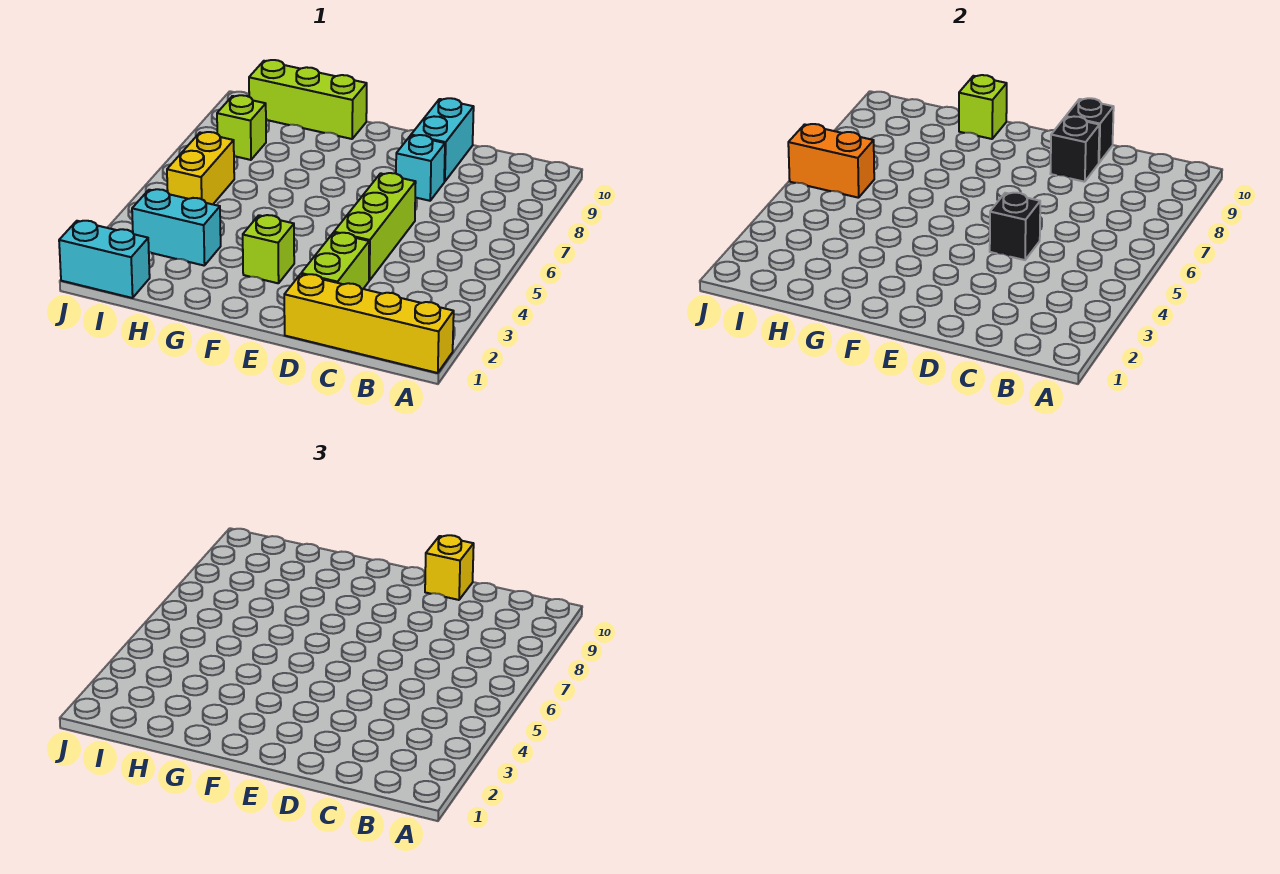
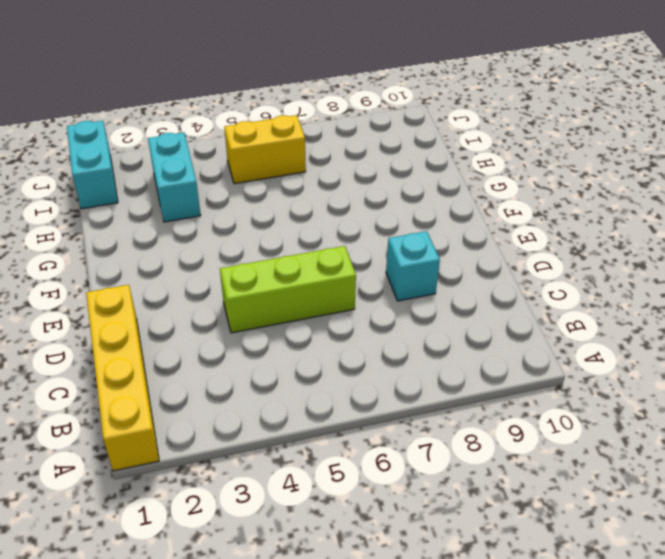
none -> lime 1x2 brick [301,233,369,289]
none -> cyan 1x2 brick [411,98,474,182]
none -> lime 1x1 brick [243,215,294,283]

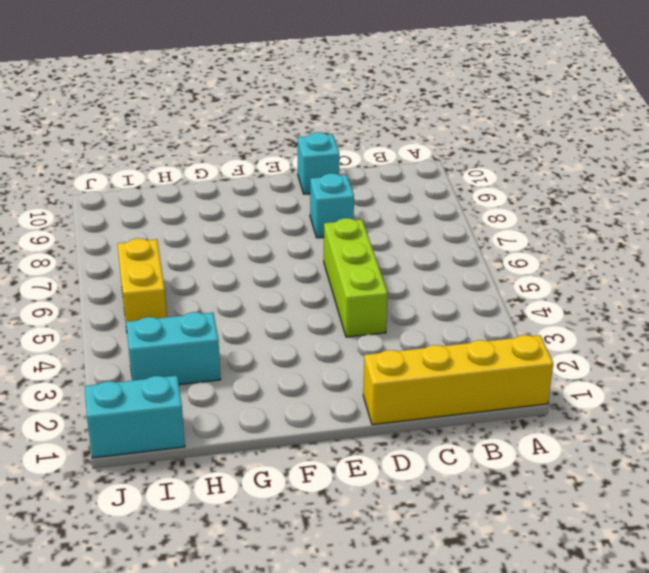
cyan 1x1 brick [298,132,339,194] -> cyan 1x2 brick [411,98,474,182]
none -> lime 1x2 brick [301,233,369,289]
none -> lime 1x1 brick [243,215,294,283]
none -> lime 1x3 brick [249,60,367,139]

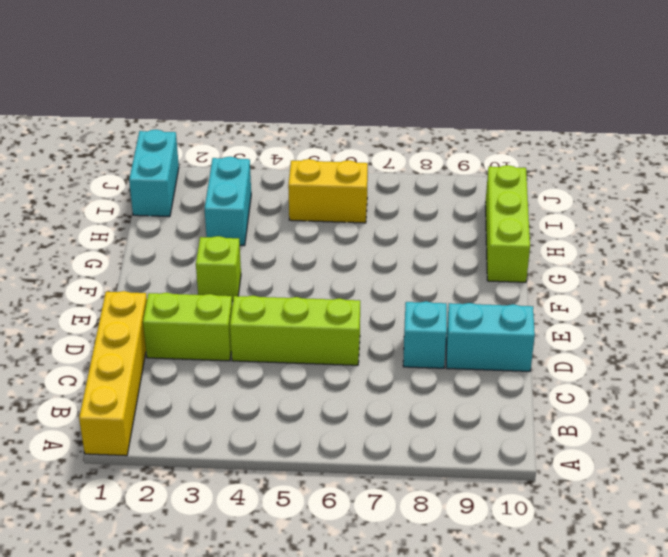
none -> lime 1x1 brick [217,95,266,160]
none -> black 1x1 brick [990,193,1040,260]
none -> black 1x1 brick [1050,116,1099,182]

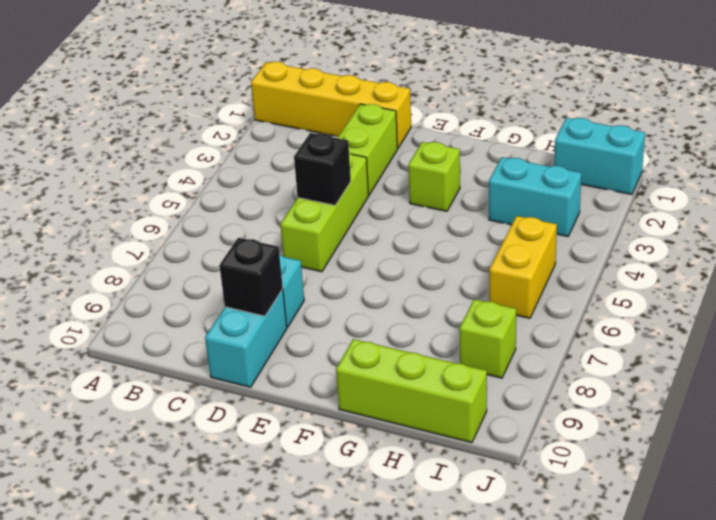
none -> black 1x1 brick [1066,98,1114,163]
none -> lime 1x1 brick [959,75,1007,139]
none -> orange 1x2 brick [788,124,874,198]

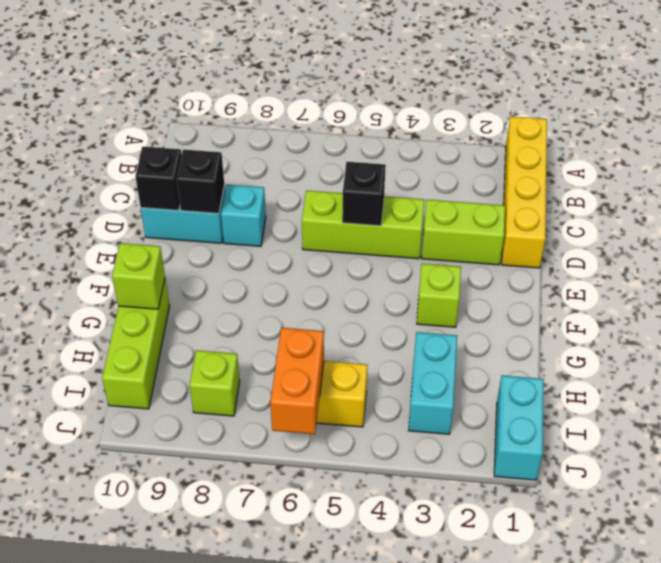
none -> yellow 1x1 brick [425,535,474,600]

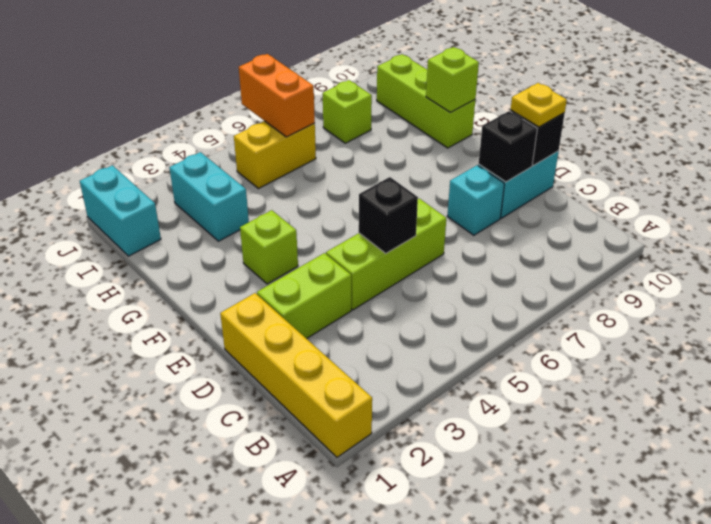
yellow 1x1 plate [511,83,567,127] -> yellow 1x1 brick [425,535,474,600]

